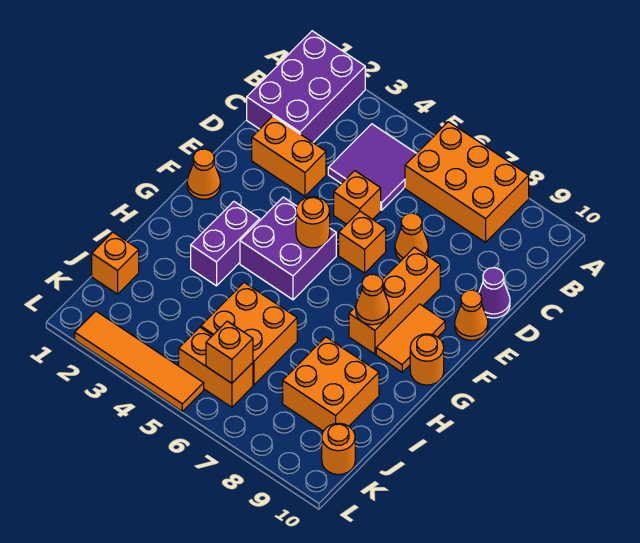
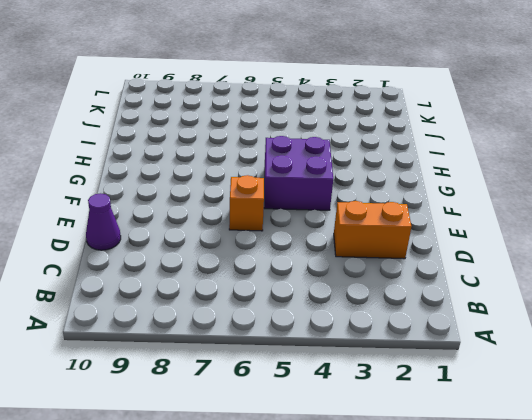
none -> purple 2x3 brick [247,31,365,142]
none -> orange 2x3 brick [405,122,529,242]
none -> purple 2x2 tile [328,124,417,210]

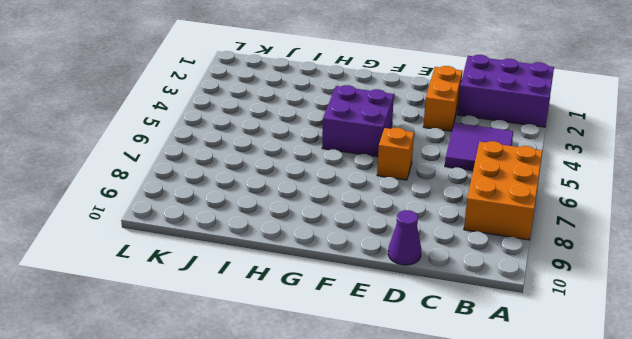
none -> orange 1x1 brick [334,171,381,224]
none -> orange 1x1 cone [395,213,428,260]
none -> orange 1x3 brick [349,247,440,354]

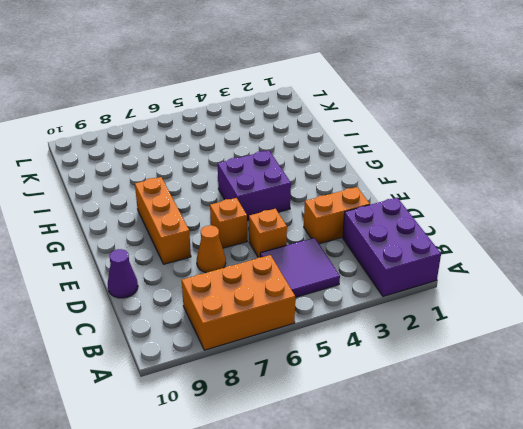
none -> orange 1x1 cone [455,290,488,340]
none -> orange 1x1 cone [187,149,220,199]
none -> orange 1x2 tile [376,304,445,372]

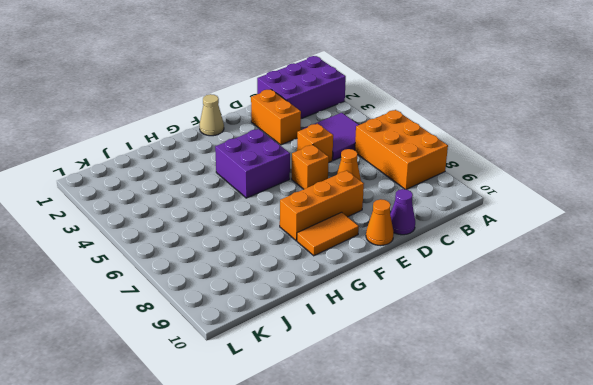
tan 1x1 cone [199,94,224,136] -> orange 1x1 cone [187,149,220,199]
none -> purple 1x2 brick [191,201,260,286]
none -> orange 1x1 round brick [410,334,444,385]
none -> orange 2x2 brick [201,283,297,385]

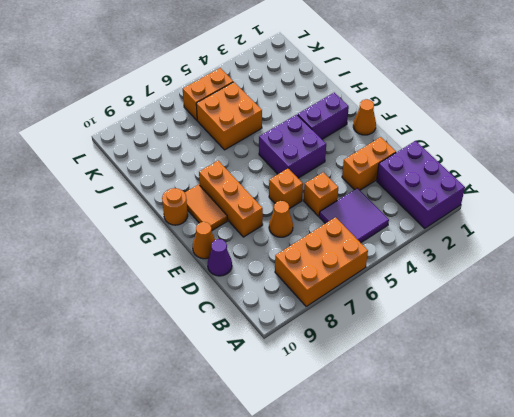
purple 1x2 brick [298,93,349,139] -> purple 1x2 brick turned to [191,201,260,286]
none -> orange 2x2 brick [283,337,379,431]
none -> orange 1x1 brick [92,232,139,294]
none -> orange 1x1 round brick [322,423,355,475]

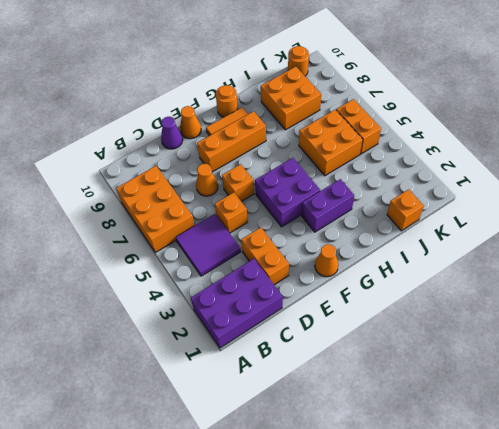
none -> orange 1x4 tile [75,311,204,411]
none -> orange 1x1 round brick [296,197,330,248]
none -> orange 1x1 cone [356,274,389,325]

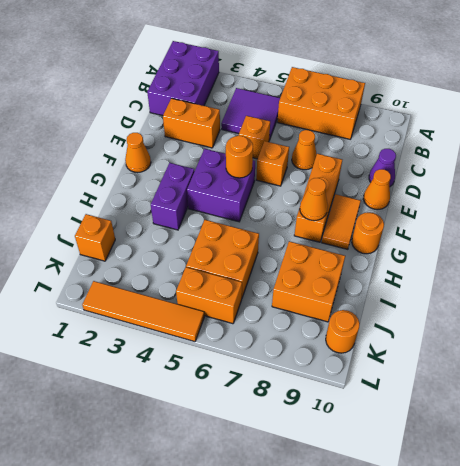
none -> orange 1x1 brick [206,321,253,383]

